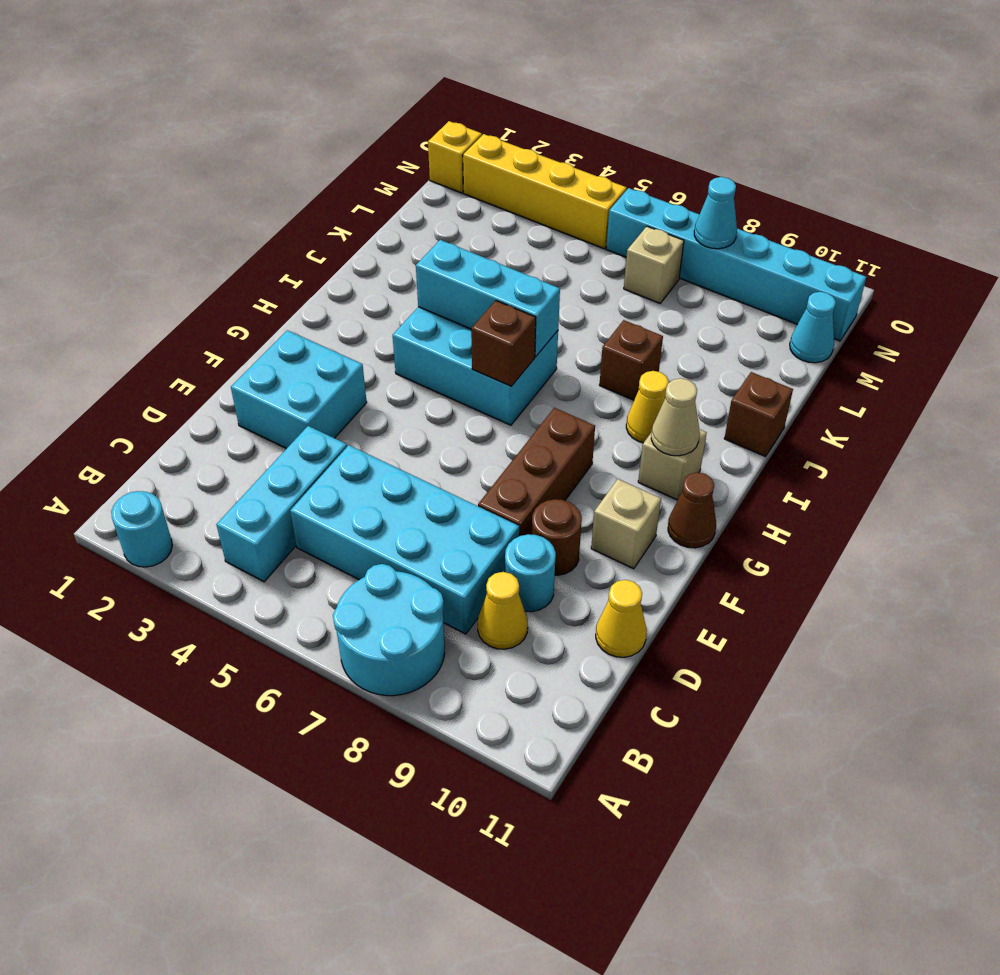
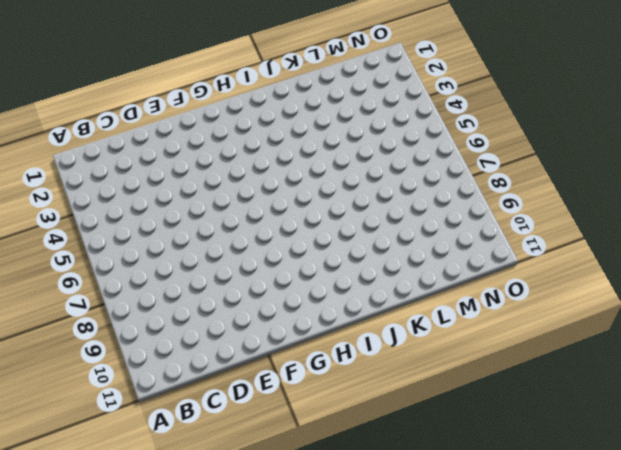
none -> cyan 1x1 round brick [111,491,172,567]
none -> cyan 2x2 round brick [333,564,445,696]
none -> cyan 1x3 brick [216,426,347,582]

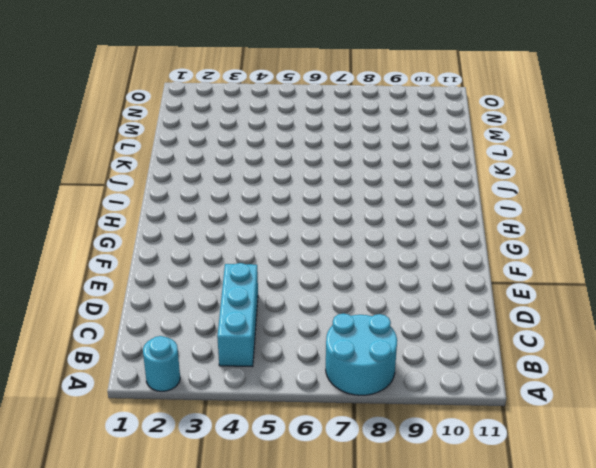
none -> cyan 2x4 brick [290,445,519,634]
none -> yellow 1x1 cone [478,572,528,649]
none -> cyan 1x1 round brick [505,534,556,612]

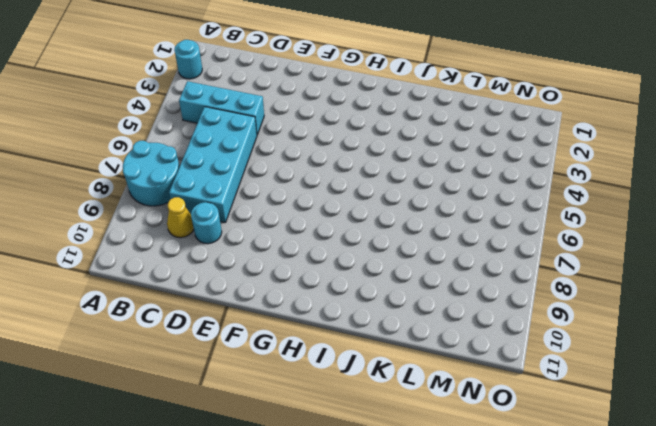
none -> yellow 1x1 cone [596,580,647,657]
none -> cyan 2x2 brick [231,330,367,449]
none -> brown 1x3 brick [478,408,595,536]

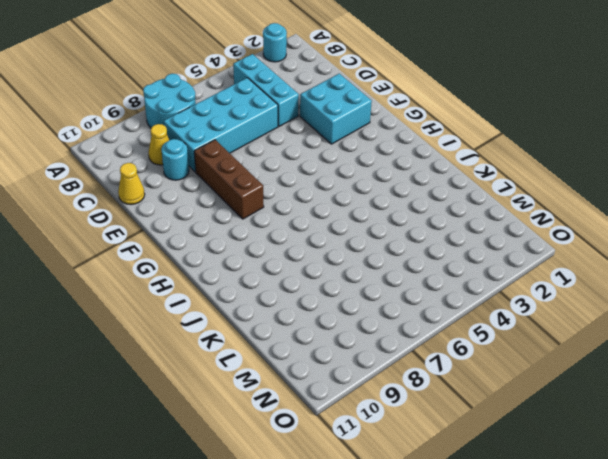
none -> brown 1x1 round brick [532,499,582,575]
none -> tan 1x1 brick [591,479,661,569]
none -> brown 1x1 cone [668,472,716,548]

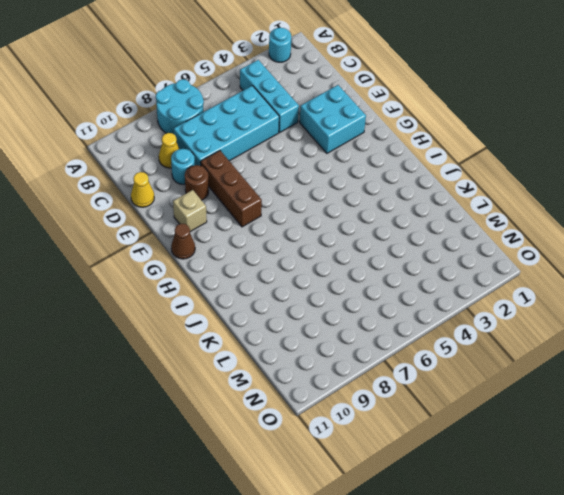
none -> cyan 2x3 brick [393,307,558,425]
none -> tan 1x1 brick [638,429,707,500]
none -> yellow 1x1 cone [626,371,669,443]

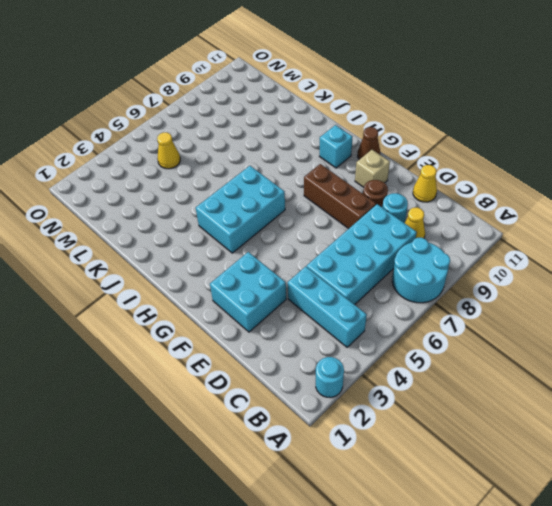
cyan 1x1 brick [320,125,352,168] -> tan 1x1 brick [638,429,707,500]
yellow 1x1 cone [157,132,180,169] -> yellow 1x1 cone moved to [626,371,669,443]
none -> brown 1x1 brick [600,320,663,400]
none -> brown 1x1 brick [724,372,793,456]
none -> tan 1x1 brick [624,226,684,303]

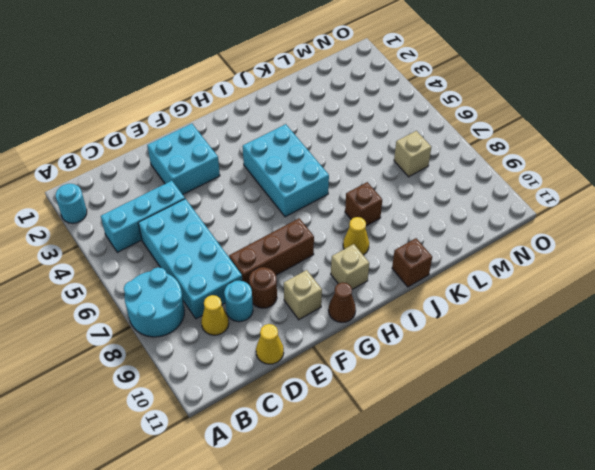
none -> cyan 1x1 cone [790,292,836,363]
none -> yellow 1x1 brick [428,121,482,193]
none -> yellow 1x4 brick [463,134,627,249]

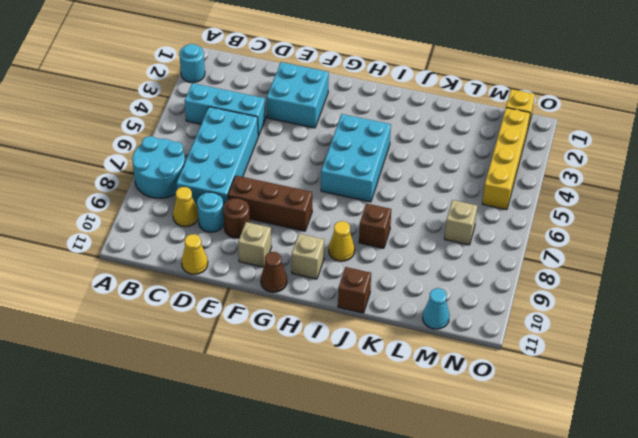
none -> cyan 1x6 brick [606,188,866,341]
none -> brown 1x1 brick [471,301,536,386]
none -> tan 1x1 cone [651,378,700,456]

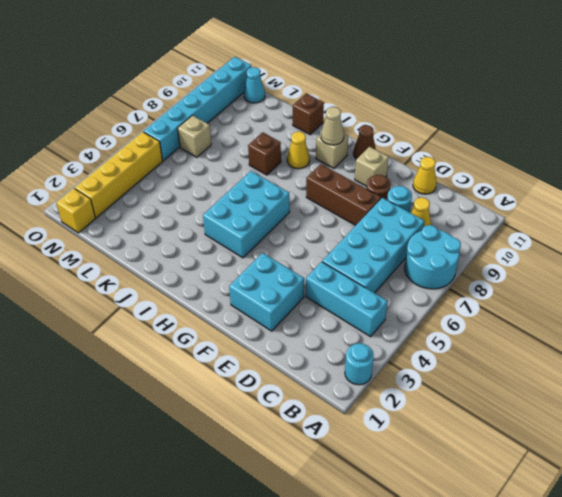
none -> brown 1x1 brick [471,301,536,386]
none -> cyan 1x3 brick [416,240,560,357]
none -> cyan 1x1 cone [694,177,737,249]

